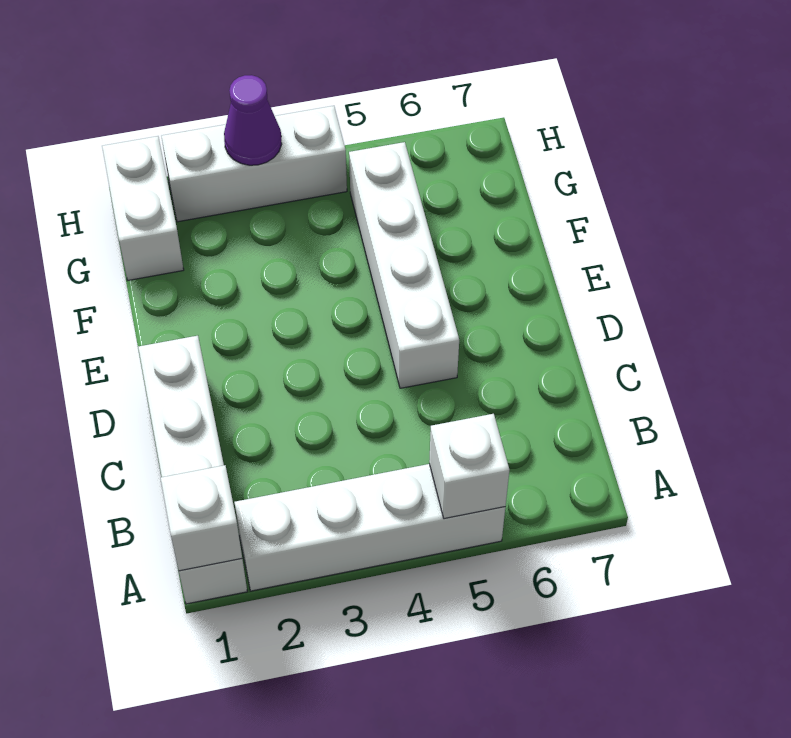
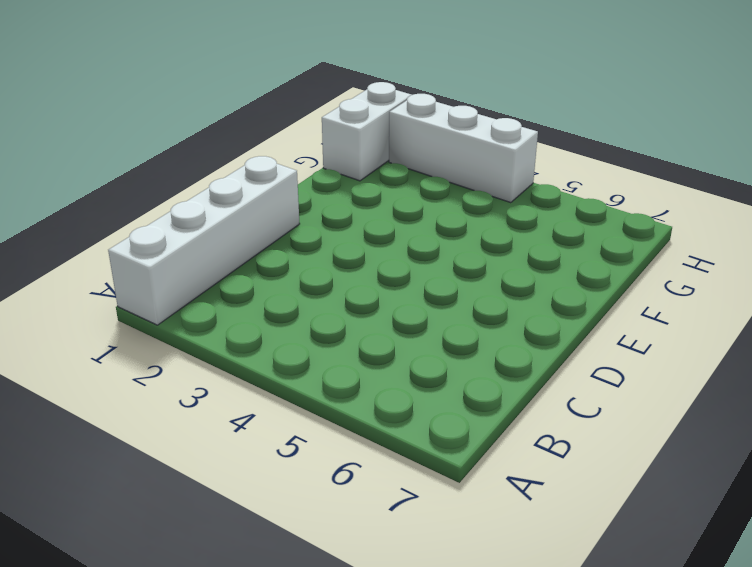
none -> white 1x4 brick [234,464,505,591]
none -> white 1x4 brick [349,142,459,388]

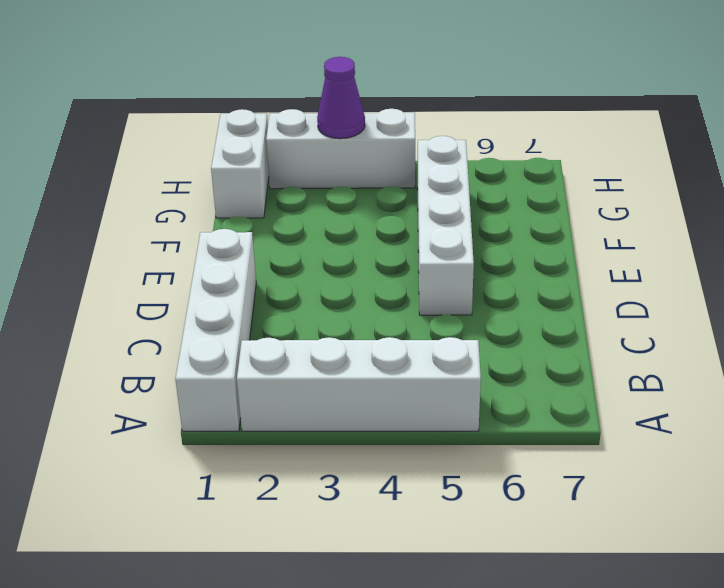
none -> white 1x1 brick [161,465,242,571]
none -> white 1x1 brick [429,414,510,519]

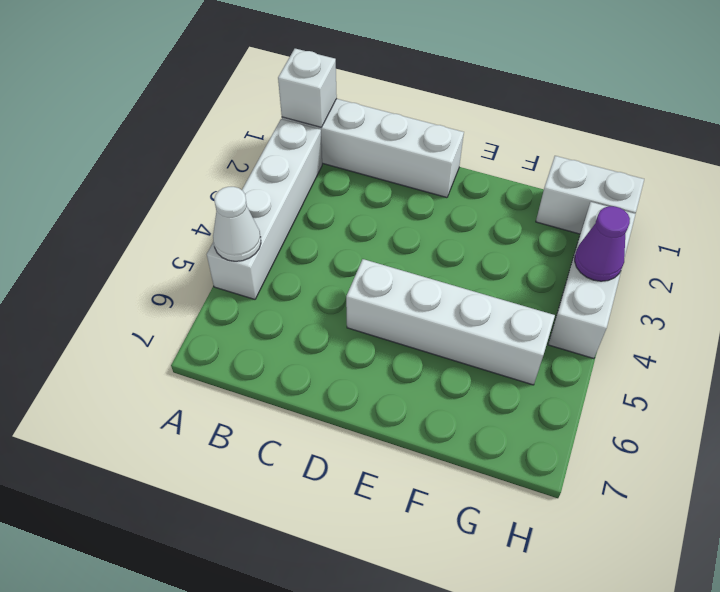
white 1x1 cone [213,187,261,261] -> white 1x1 brick [429,414,510,519]

